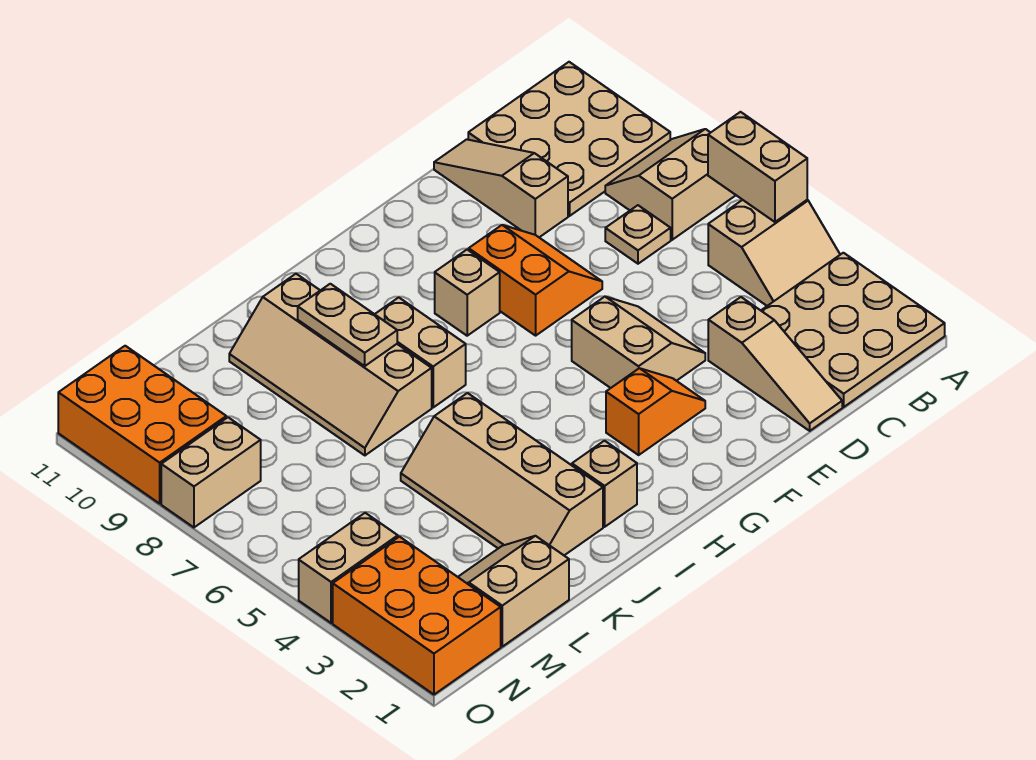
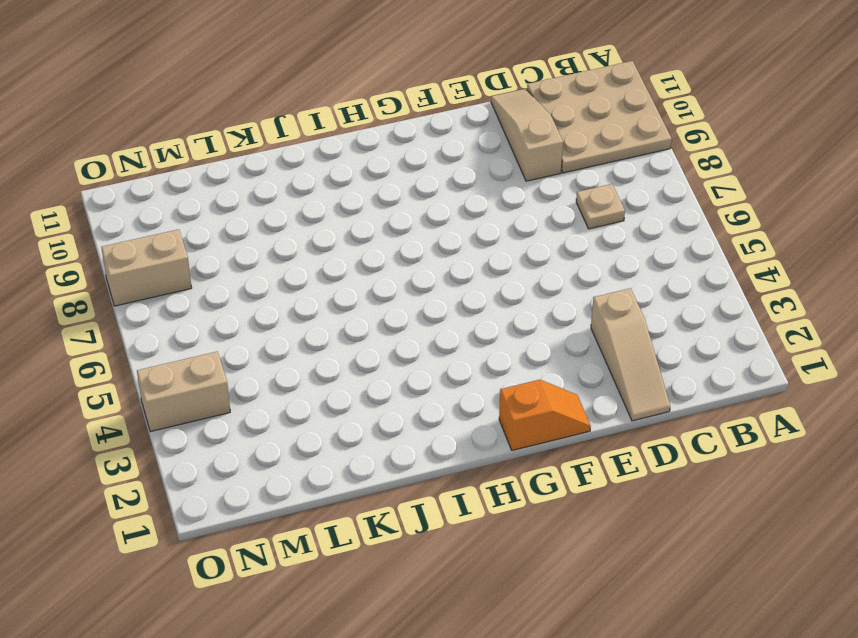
orange 1x2 slope [499,380,591,450] -> orange 1x2 slope moved to [606,368,705,455]
none -> tan 3x3 plate [761,253,945,407]
none -> tan 2x2 slope [708,200,840,306]
none -> tan 2x2 slope [605,129,736,240]

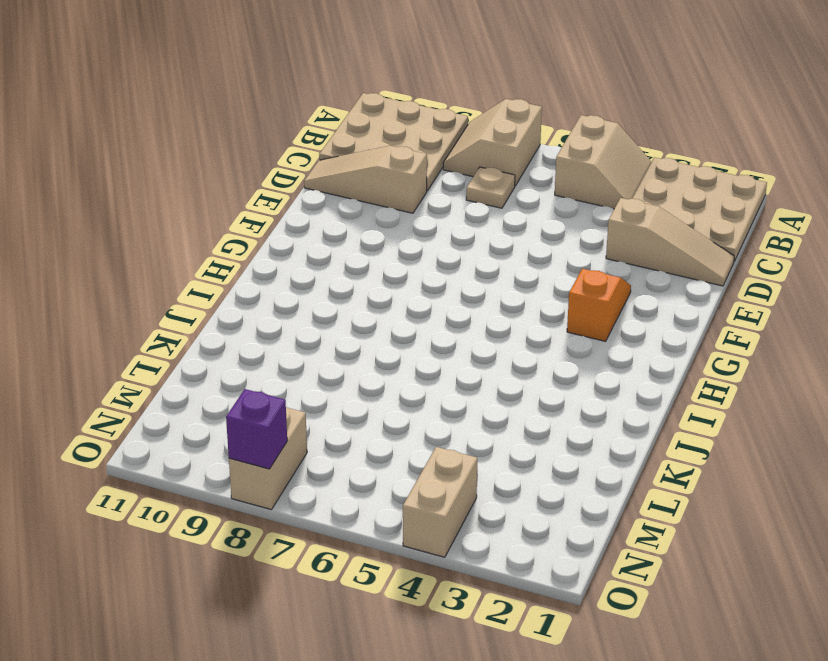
purple 1x1 brick [226,389,287,469] -> none
none -> tan 2x2 slope [572,297,705,388]
none -> orange 2x2 slope [469,225,602,336]
none -> tan 1x1 brick [435,250,500,336]

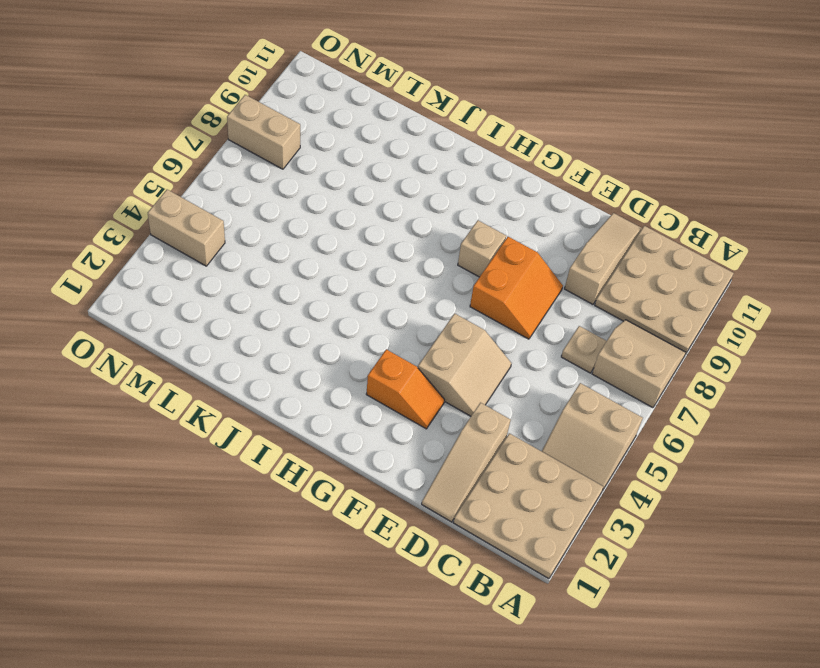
none -> tan 1x1 brick [572,441,637,527]
none -> tan 1x2 brick [375,297,466,407]
none -> tan 2x4 slope [401,393,603,555]

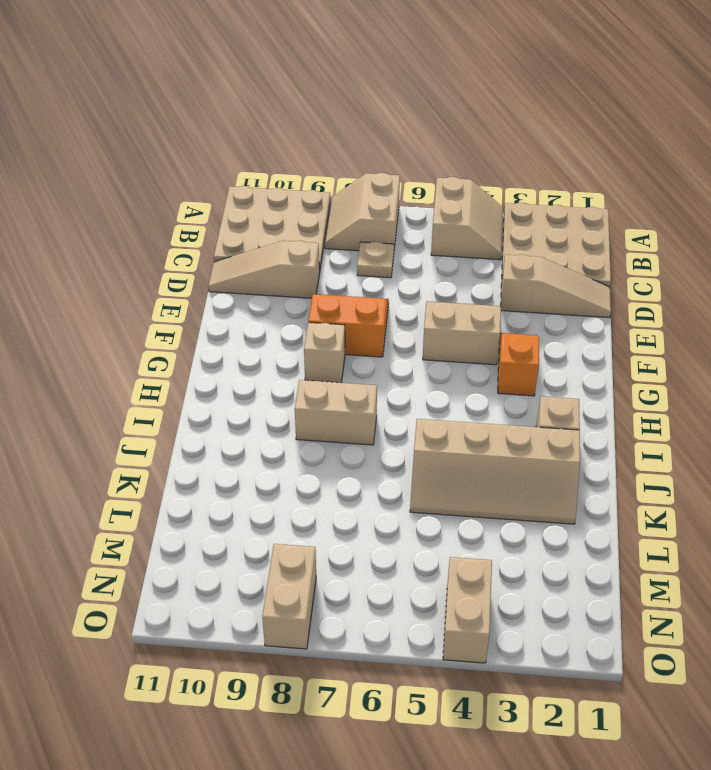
none -> tan 2x4 slope [229,274,432,455]
none -> tan 2x2 slope [458,536,569,647]
none -> orange 2x3 brick [333,537,501,695]

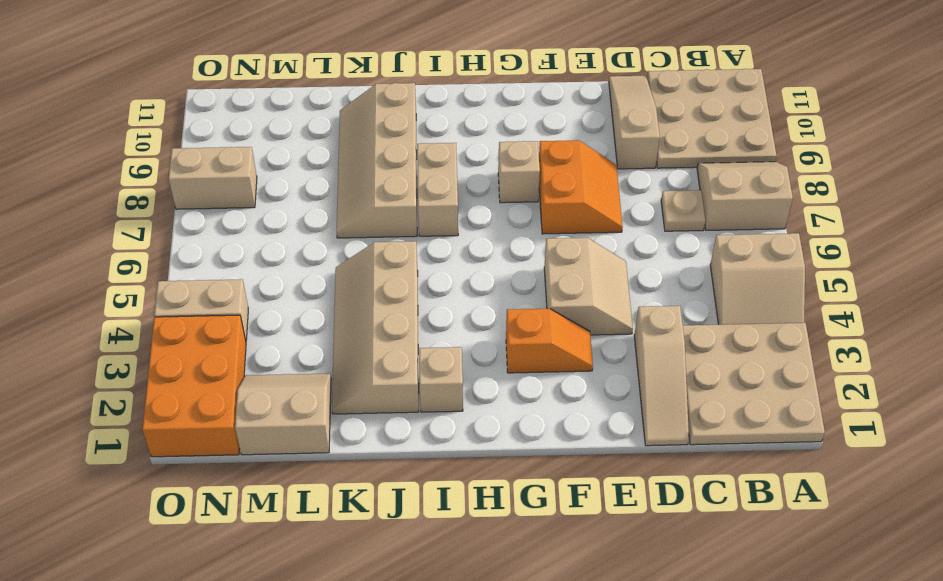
none -> orange 2x3 brick [58,346,226,504]
none -> tan 1x2 brick [708,112,807,222]
none -> tan 1x2 plate [298,284,397,366]

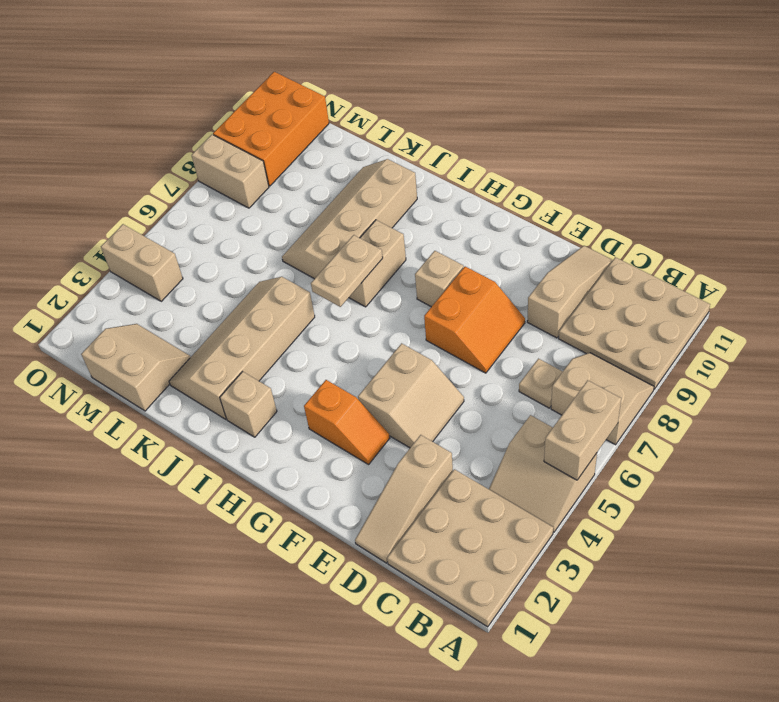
tan 1x2 plate [311,235,383,307] -> tan 1x2 plate moved to [298,284,397,366]
none -> orange 2x3 brick [333,537,501,695]

